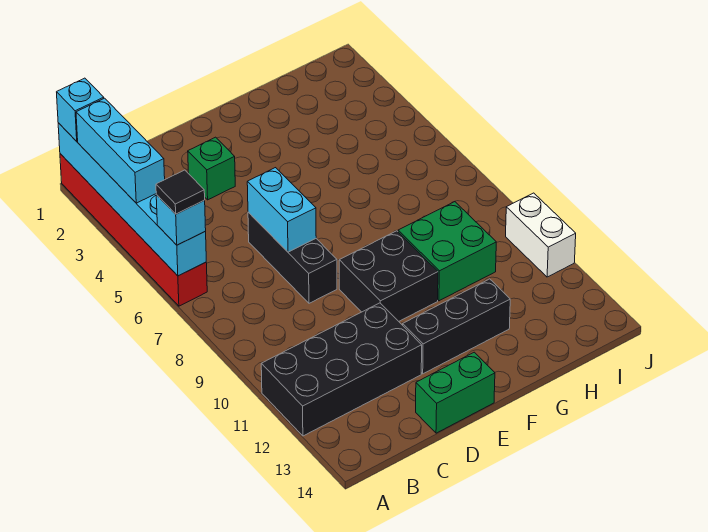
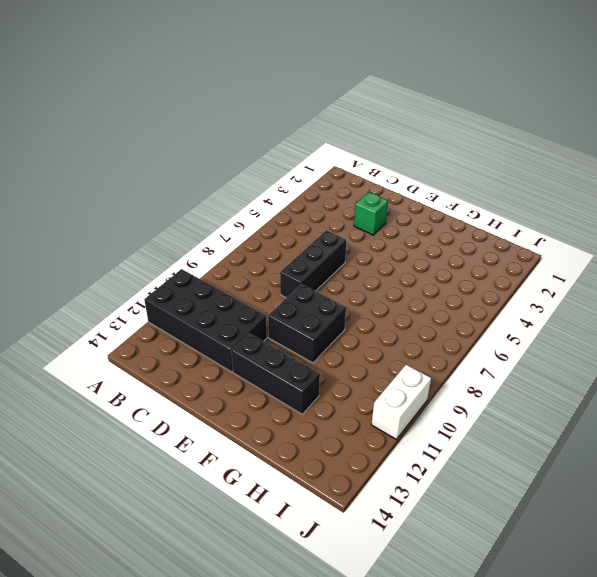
none -> red 1x6 brick [60,154,207,306]
none -> green 1x2 brick [416,352,495,433]
none -> green 2x2 brick [398,202,496,301]

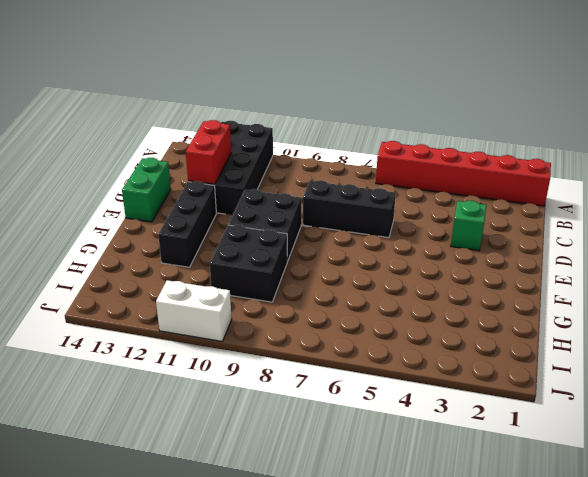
red 1x2 brick [186,120,231,184] -> none
black 2x2 brick [210,225,287,302] -> green 2x2 brick [398,202,496,301]
none -> cyan 1x6 brick [58,123,206,276]
none -> cyan 1x2 brick [247,168,316,252]
none -> cyan 1x1 brick [57,78,104,141]

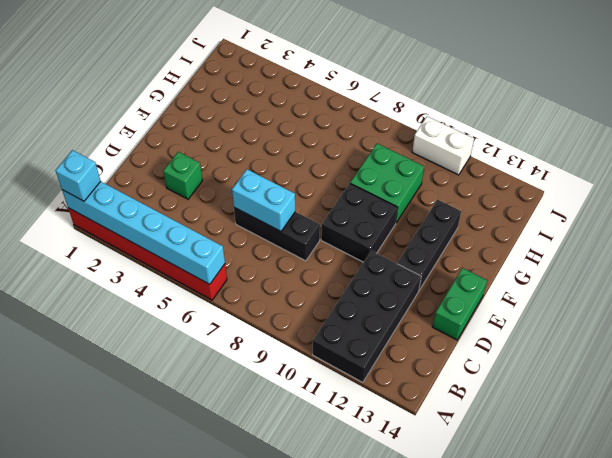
none -> cyan 1x3 brick [76,98,165,203]
none -> cyan 1x1 brick [156,195,206,245]
none -> black 1x1 tile [156,170,205,214]

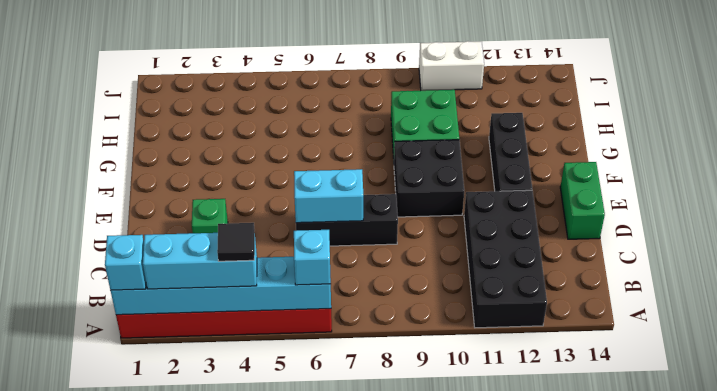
black 1x1 tile [217,223,255,261] -> black 1x1 tile moved to [156,170,205,214]

